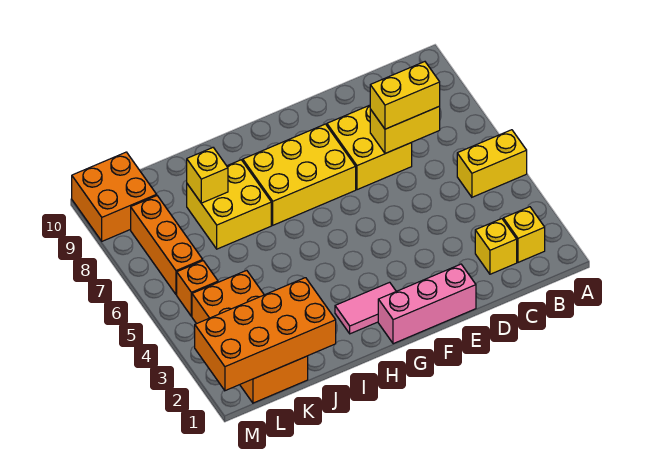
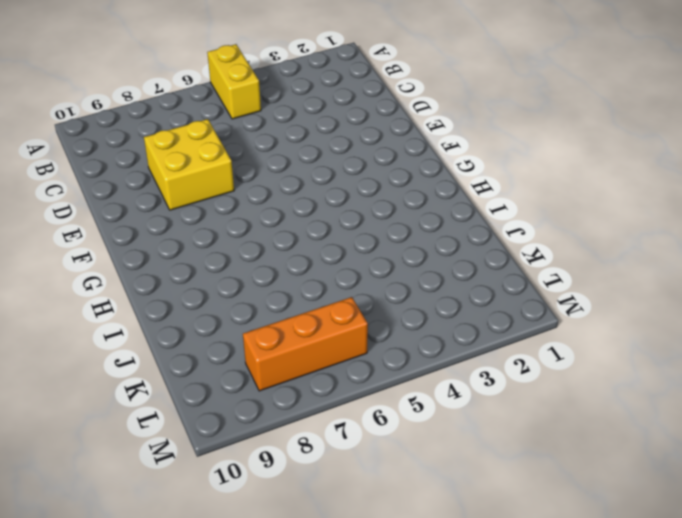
none -> yellow 1x1 brick [503,207,545,262]
none -> yellow 1x1 brick [475,219,517,274]
none -> pink 1x3 brick [378,264,476,344]

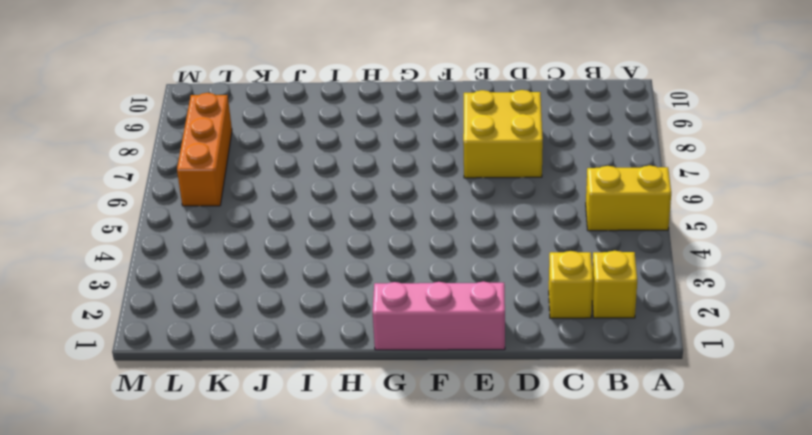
none -> yellow 2x3 brick [243,124,356,225]
none -> pink 1x2 tile [335,282,396,334]
none -> yellow 2x2 brick [187,160,271,249]

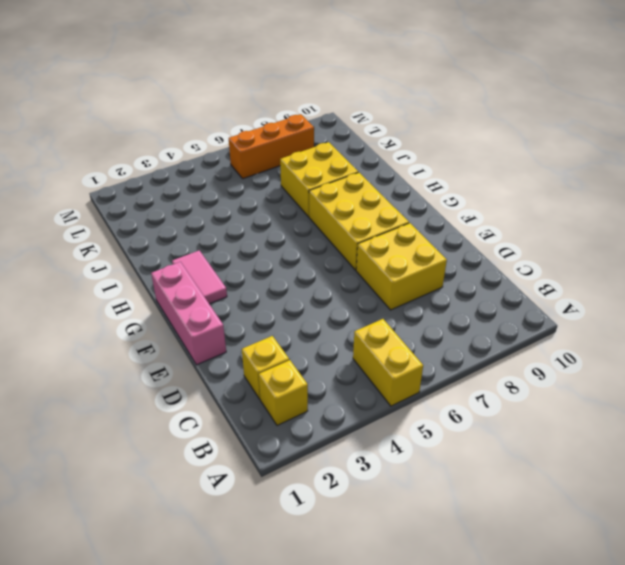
none -> orange 2x4 brick [192,270,308,403]
none -> orange 1x1 brick [177,261,218,316]
none -> orange 2x2 brick [72,152,157,241]

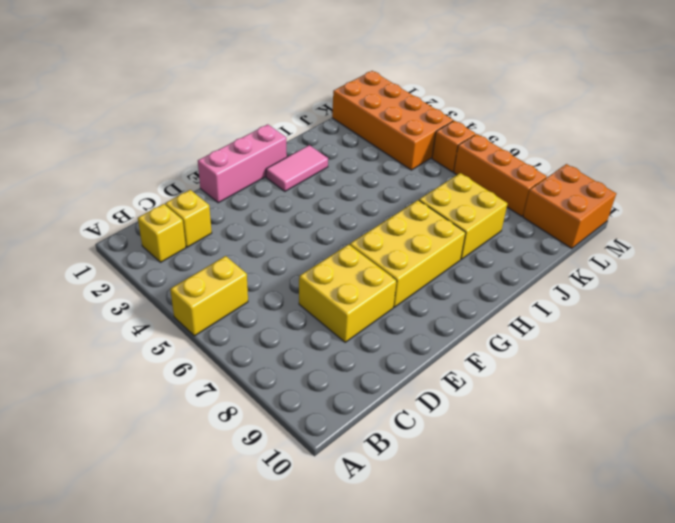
none -> yellow 1x2 brick [370,106,440,154]
none -> orange 2x4 brick [195,278,336,391]
none -> yellow 1x1 brick [187,148,228,203]

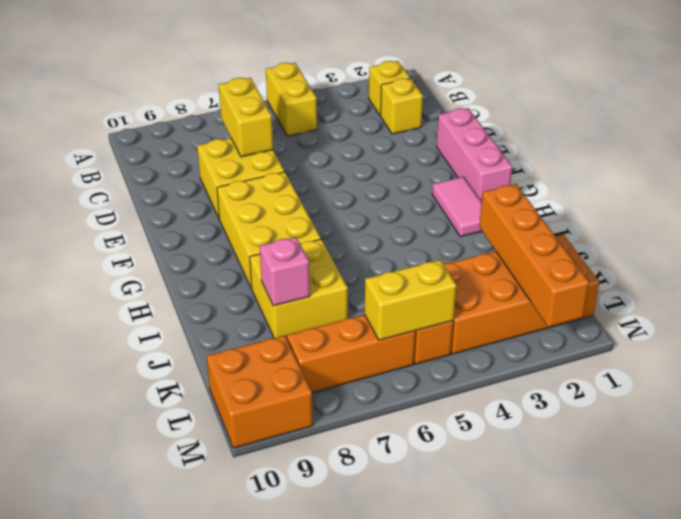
orange 1x4 brick [479,184,589,327] -> orange 2x4 brick [195,278,336,391]
pink 1x1 brick [260,237,310,306] -> yellow 1x1 brick [187,148,228,203]
yellow 1x2 brick [365,260,456,340] -> yellow 1x2 brick turned to [370,62,440,129]

